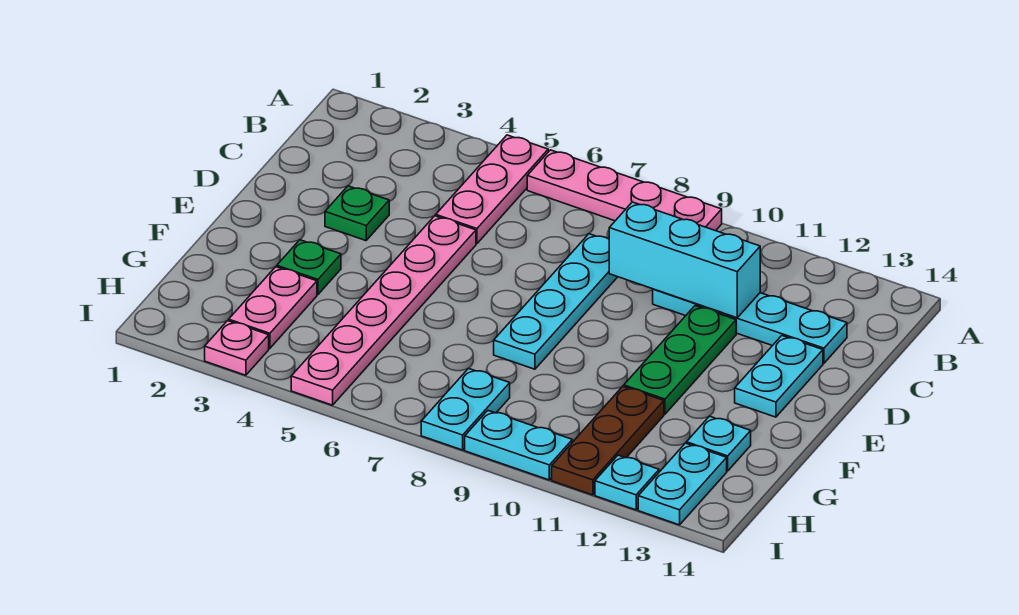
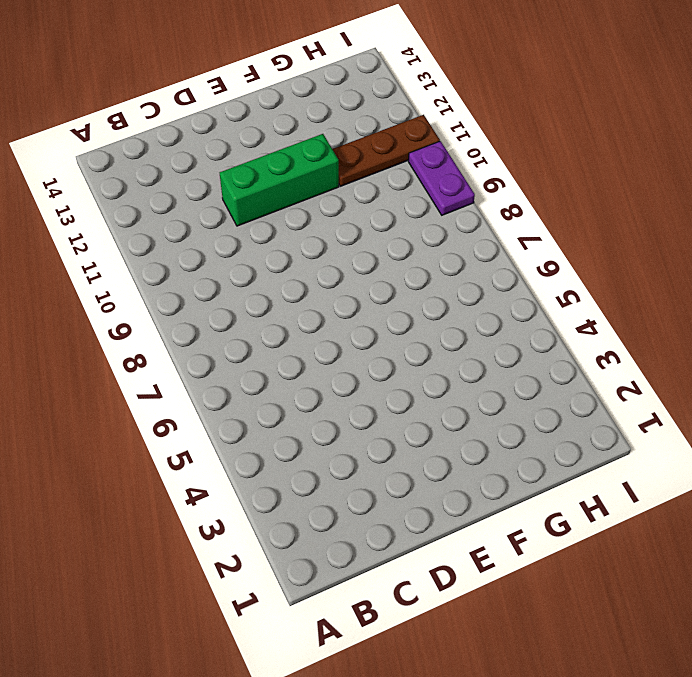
green 1x3 brick [220,134,339,226] -> green 1x3 plate [624,306,736,414]
purple 1x2 plate [408,141,475,215] -> cyan 1x2 plate [465,411,572,480]
none -> pink 1x3 plate [436,135,548,244]
none -> pink 1x4 plate [527,150,722,231]
none -> cyan 1x4 plate [494,234,617,369]

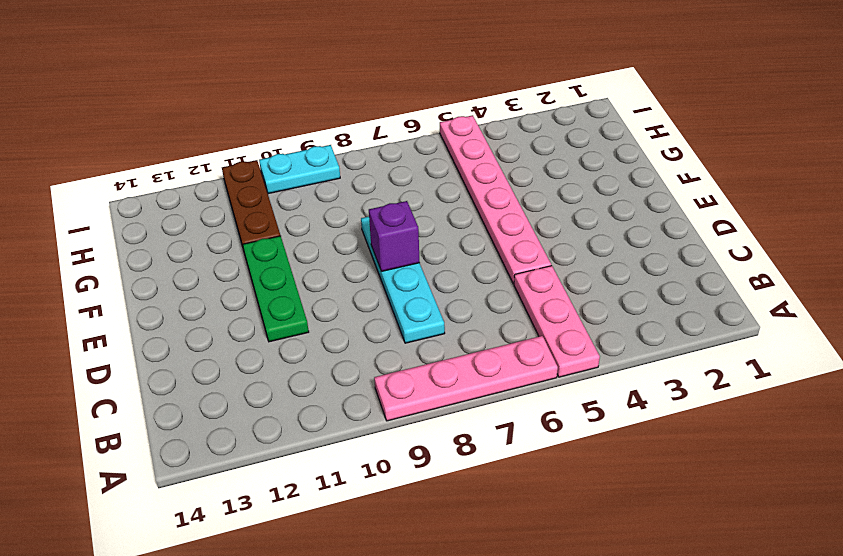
purple 1x1 brick [369,201,420,271] -> none
none -> cyan 1x4 plate [653,289,847,363]
none -> green 1x1 plate [325,186,389,241]
none -> cyan 1x2 plate [735,336,823,417]

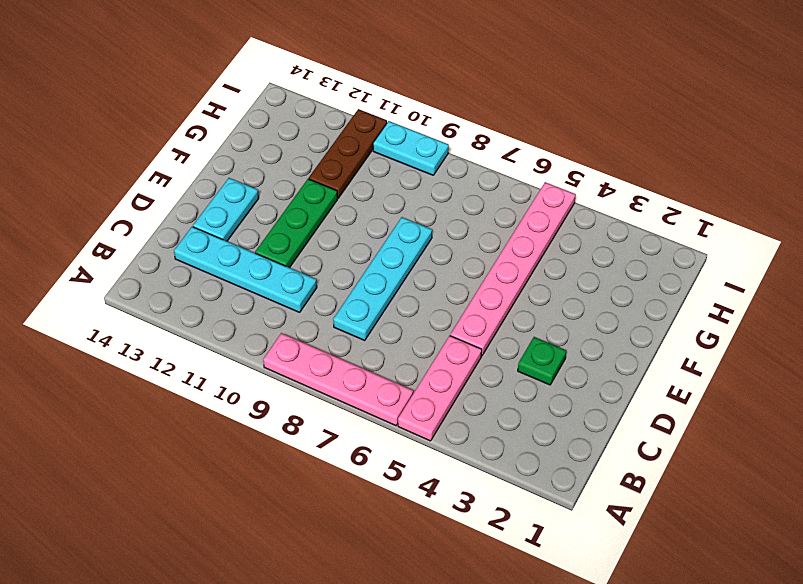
none -> green 1x1 plate [277,240,341,294]
none -> pink 1x2 plate [229,267,317,348]
none -> cyan 1x1 plate [686,416,751,471]

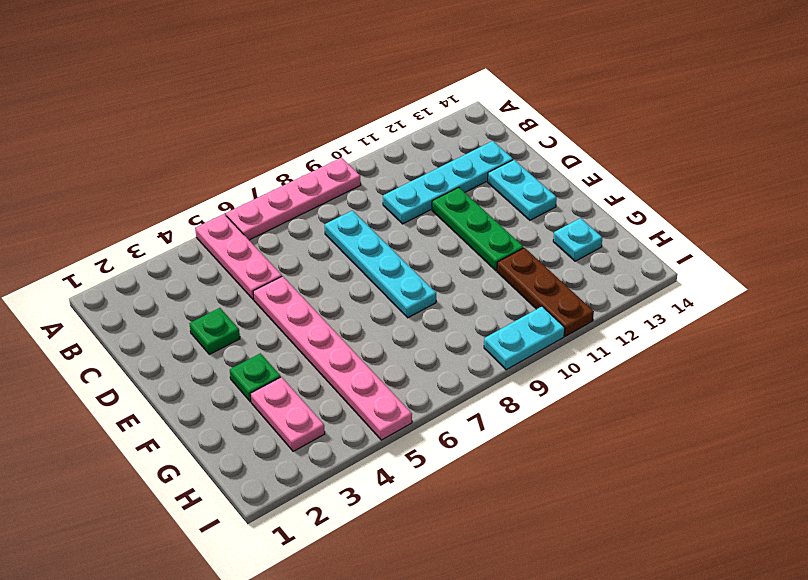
none -> cyan 1x2 plate [421,368,510,450]
none -> cyan 1x2 plate [638,443,727,525]
none -> pink 1x1 plate [205,321,269,375]

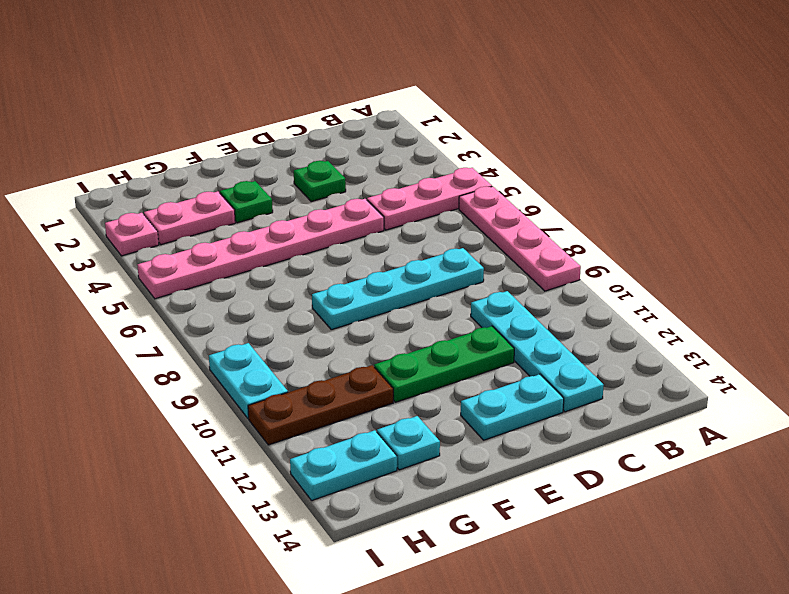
none -> cyan 1x2 plate [421,368,510,450]
none -> cyan 1x1 plate [595,455,659,510]
none -> cyan 1x3 brick [609,202,760,318]

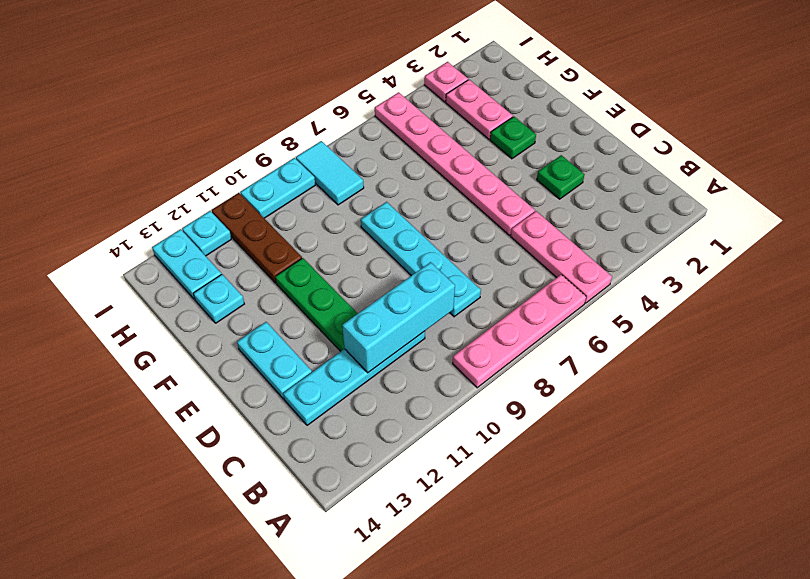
cyan 1x2 tile [296,141,364,205] -> cyan 1x2 plate [421,368,510,450]

